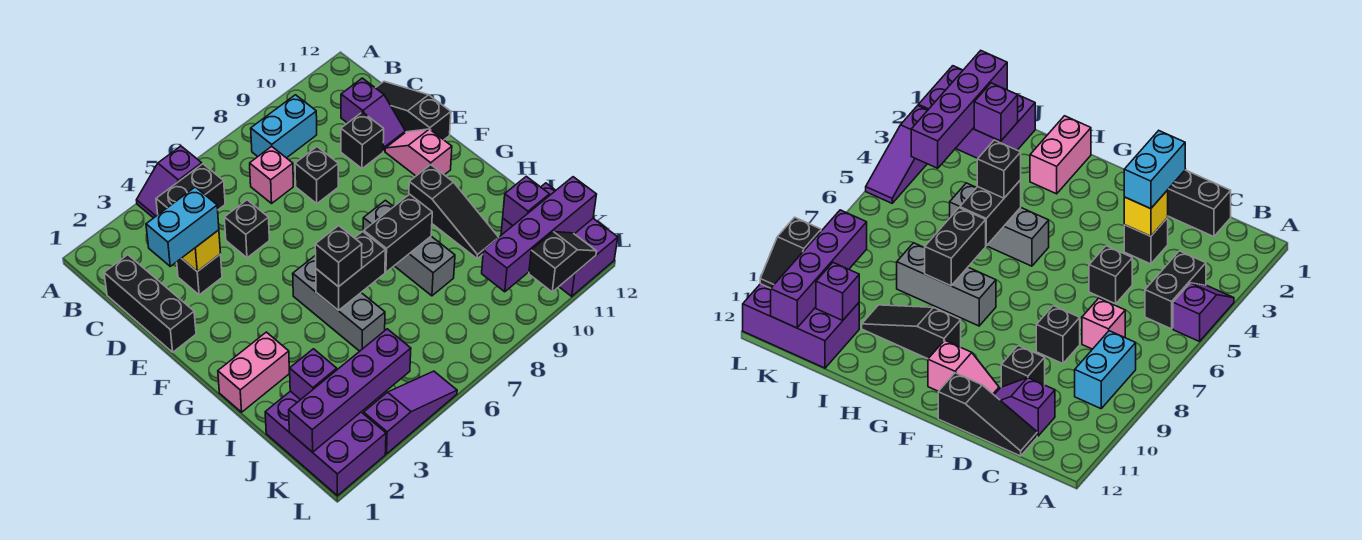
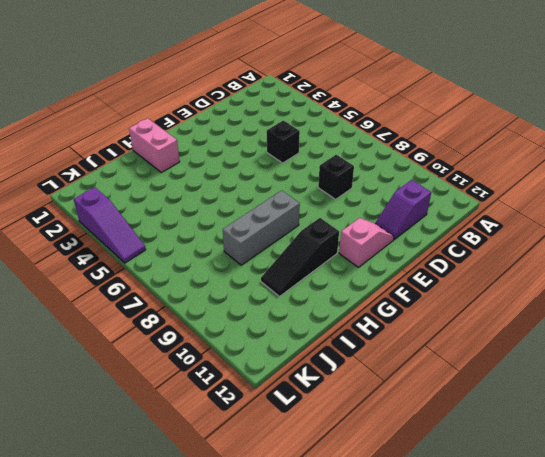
none -> purple 1x2 slope [137,146,202,218]
none -> black 1x2 brick [156,164,225,214]
none -> cyan 1x2 brick [251,95,317,158]

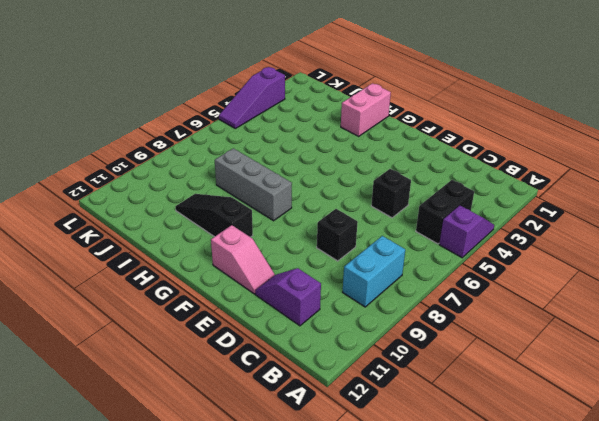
none -> black 1x3 brick [104,255,196,352]
none -> pink 1x1 brick [250,146,293,203]
none -> black 1x3 slope [376,81,451,140]

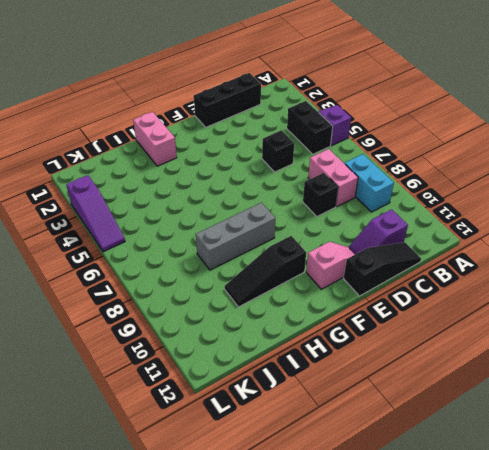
pink 1x2 brick [308,149,358,206] -> pink 1x1 brick [250,146,293,203]
none -> black 1x1 brick [177,254,222,295]
none -> black 1x1 brick [341,112,384,169]
none -> grey 1x3 brick [293,255,385,351]

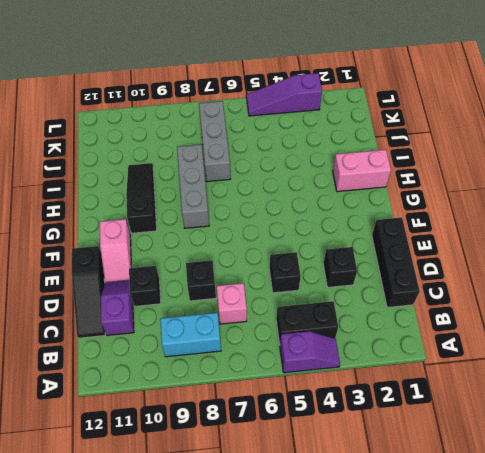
grey 1x3 brick [199,101,231,182] -> grey 1x3 brick moved to [293,255,385,351]
none -> purple 2x3 brick [265,391,386,496]
none -> purple 2x3 brick [501,183,618,296]
none -> yellow 1x1 brick [181,230,221,272]

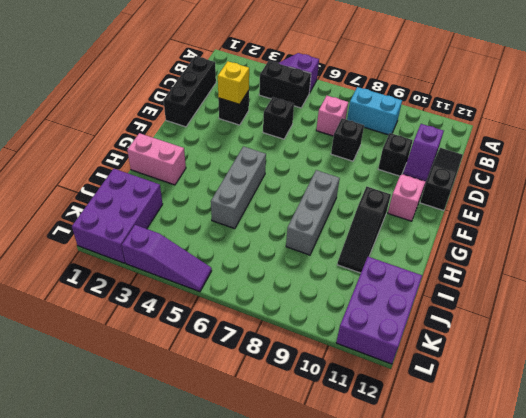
none -> black 1x2 brick [316,231,385,310]
none -> black 1x2 brick [364,194,432,272]
none -> purple 1x1 brick [290,349,337,400]

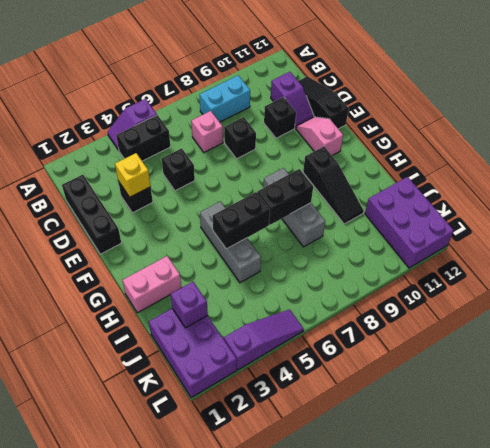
none -> purple 1x1 brick [503,176,549,226]
none -> purple 1x4 brick [289,329,411,452]
none -> purple 1x4 brick [482,177,597,292]

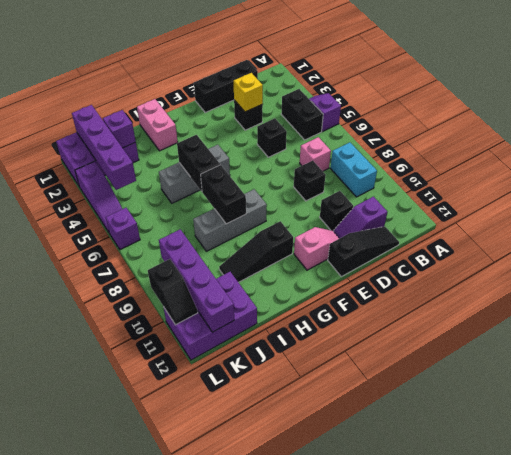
purple 1x1 brick [106,208,140,250] -> purple 1x1 brick moved to [503,176,549,226]
none -> cyan 1x2 brick [146,187,219,266]
none -> black 1x1 brick [315,226,362,287]

